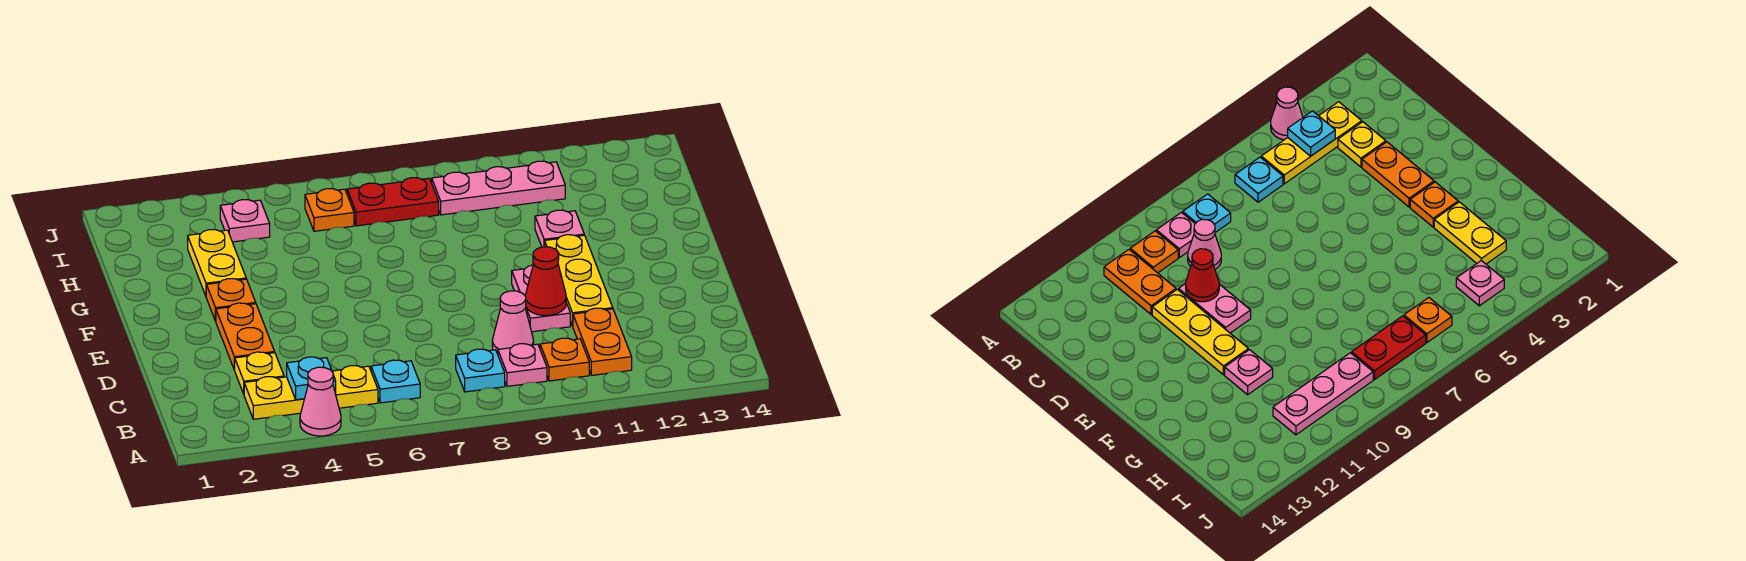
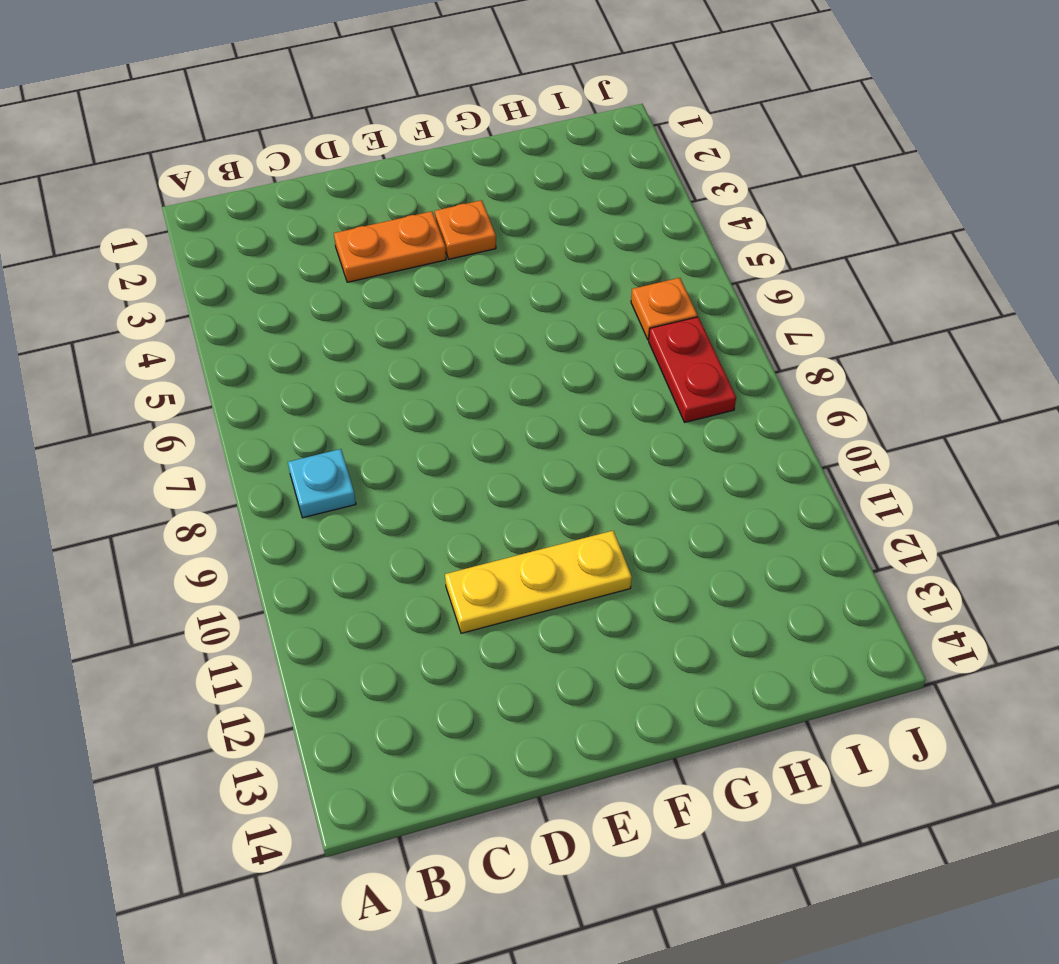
none -> pink 1x1 cone [300,367,341,436]
none -> yellow 1x3 plate [244,366,378,419]
none -> cyan 1x1 plate [371,360,420,403]

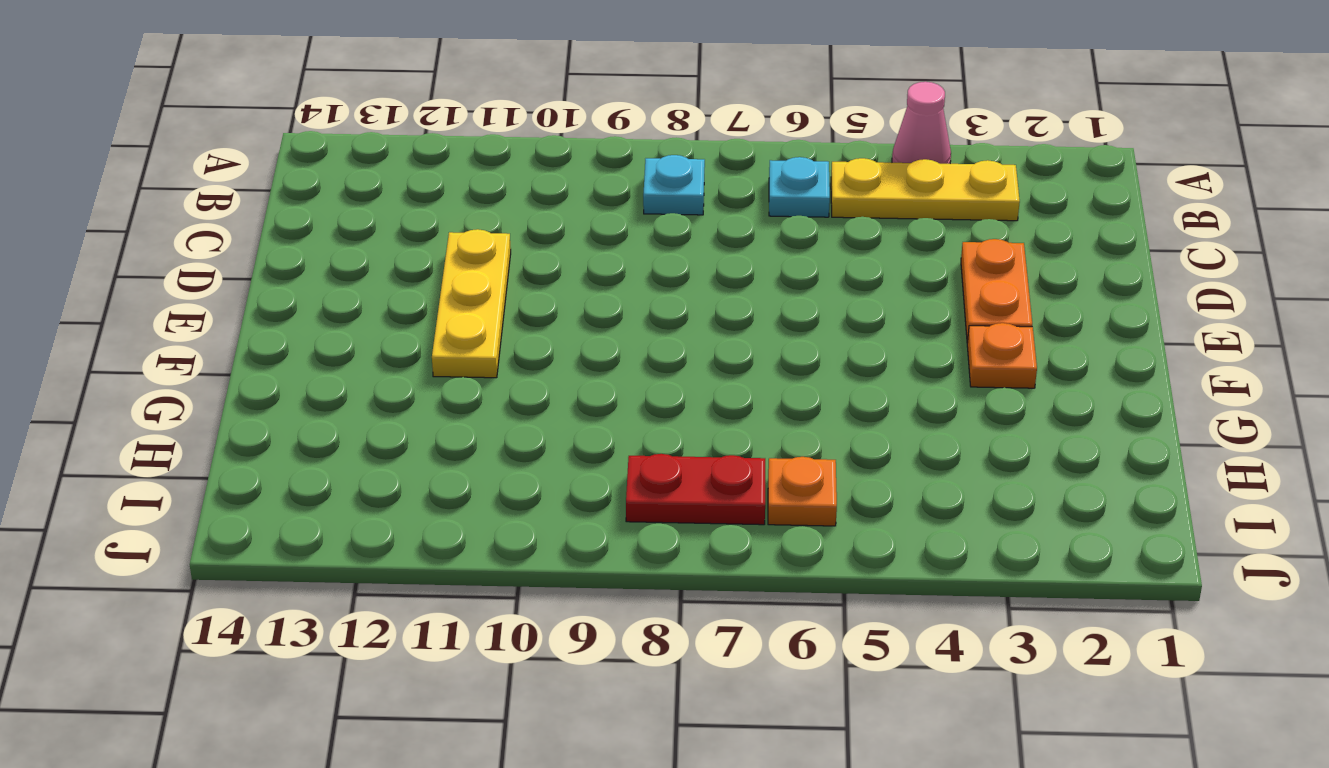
none -> pink 1x1 plate [498,344,547,386]
none -> orange 1x1 plate [540,338,589,381]
none -> orange 1x2 plate [573,308,632,375]

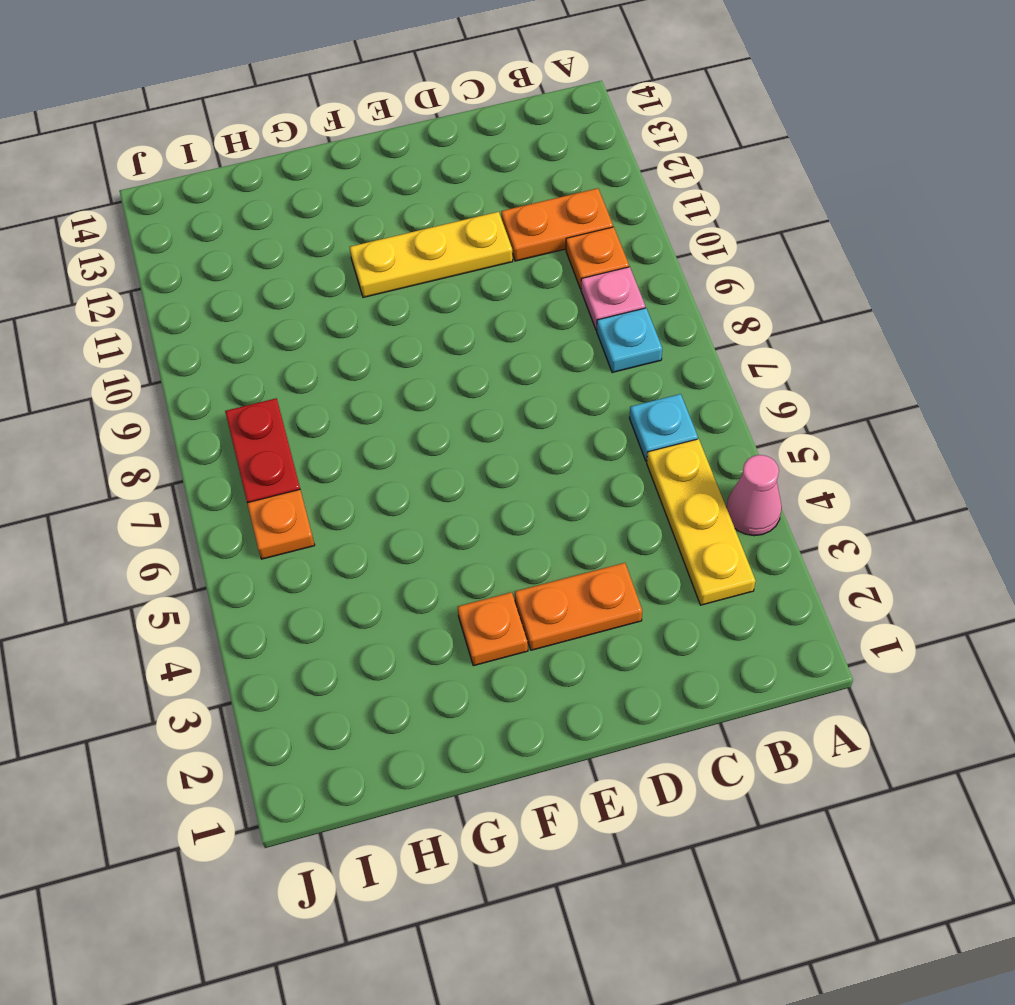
none -> yellow 1x1 plate [235,352,284,394]
none -> pink 1x1 cone [492,291,534,354]
none -> pink 1x2 plate [512,265,570,332]

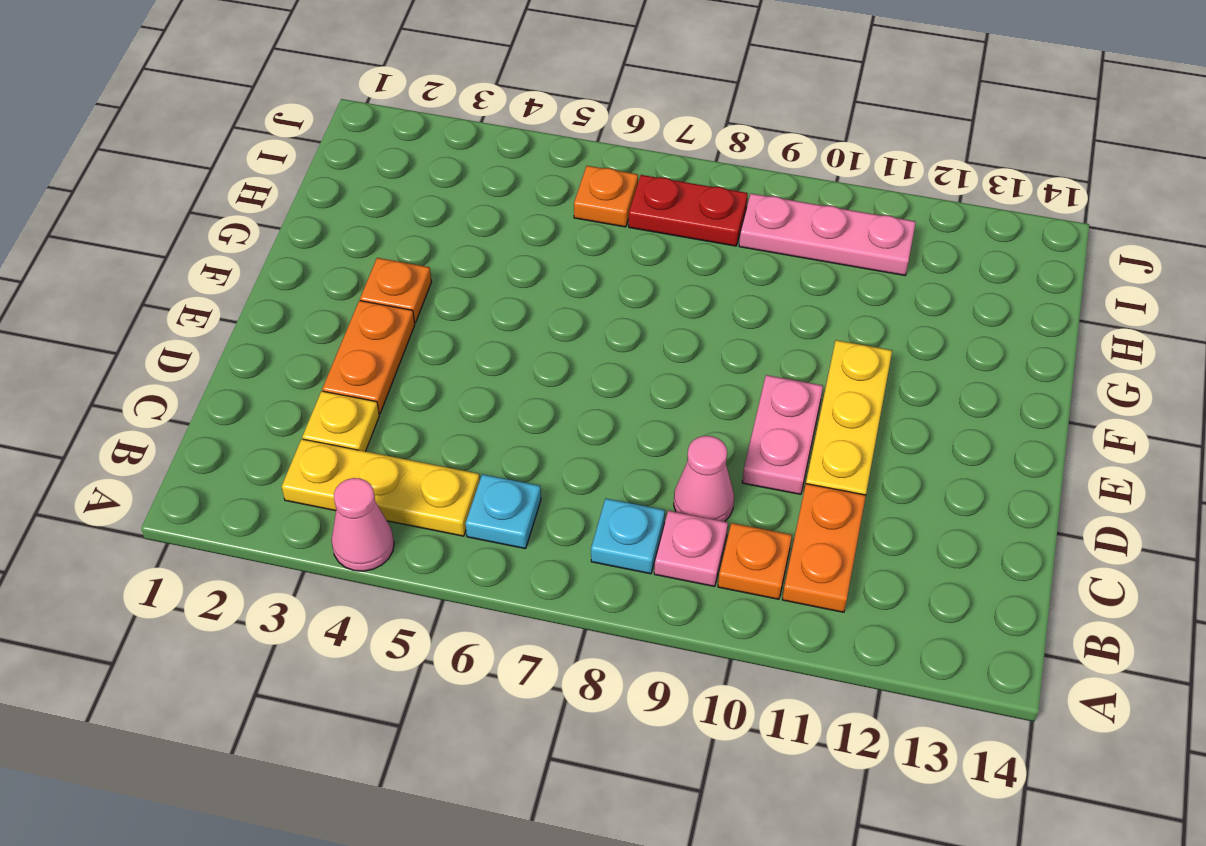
none -> yellow 1x2 plate [188,230,246,296]
none -> pink 1x1 plate [535,210,584,247]
none -> pink 1x1 plate [220,200,270,242]

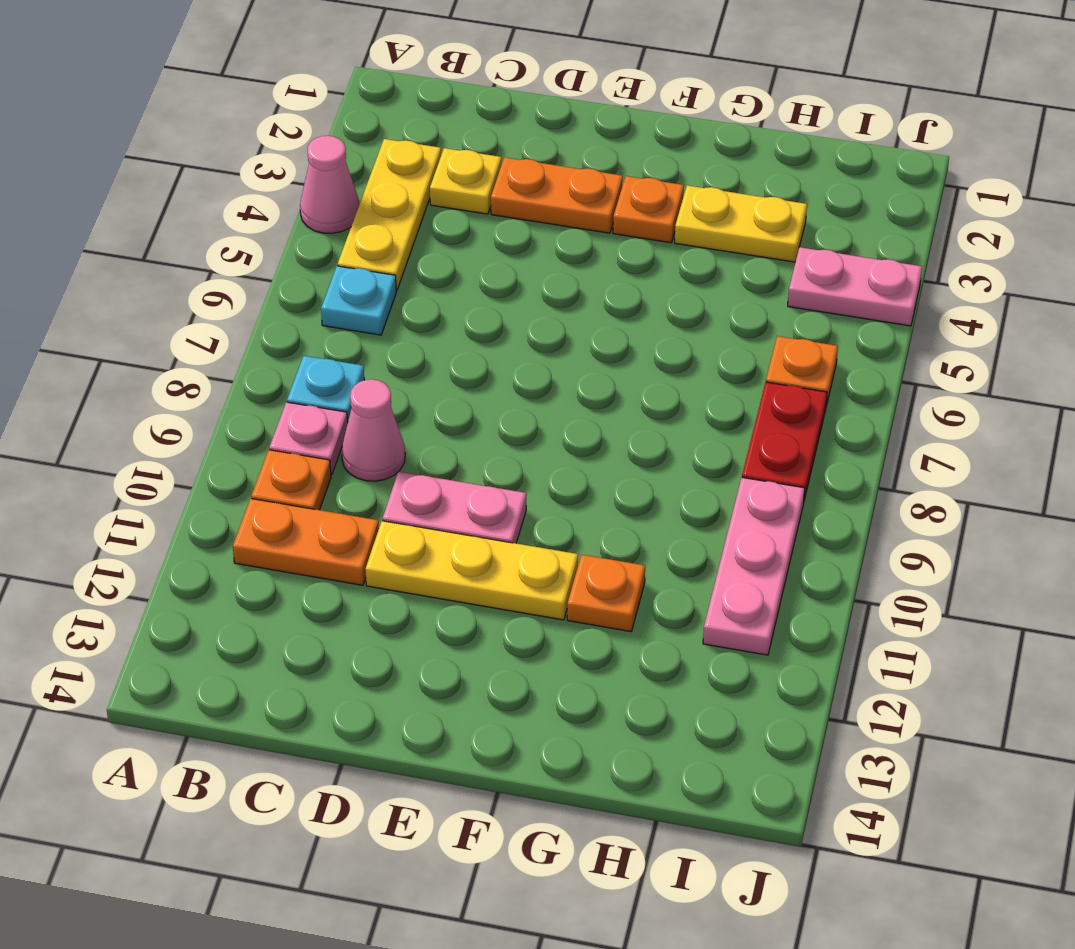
orange 1x1 plate [567,555,645,632] -> pink 1x1 plate [535,210,584,247]
pink 1x2 plate [788,247,922,326] -> pink 1x1 plate [220,200,270,242]
none -> cyan 1x1 plate [287,357,336,400]
none -> red 1x1 cone [525,247,566,316]

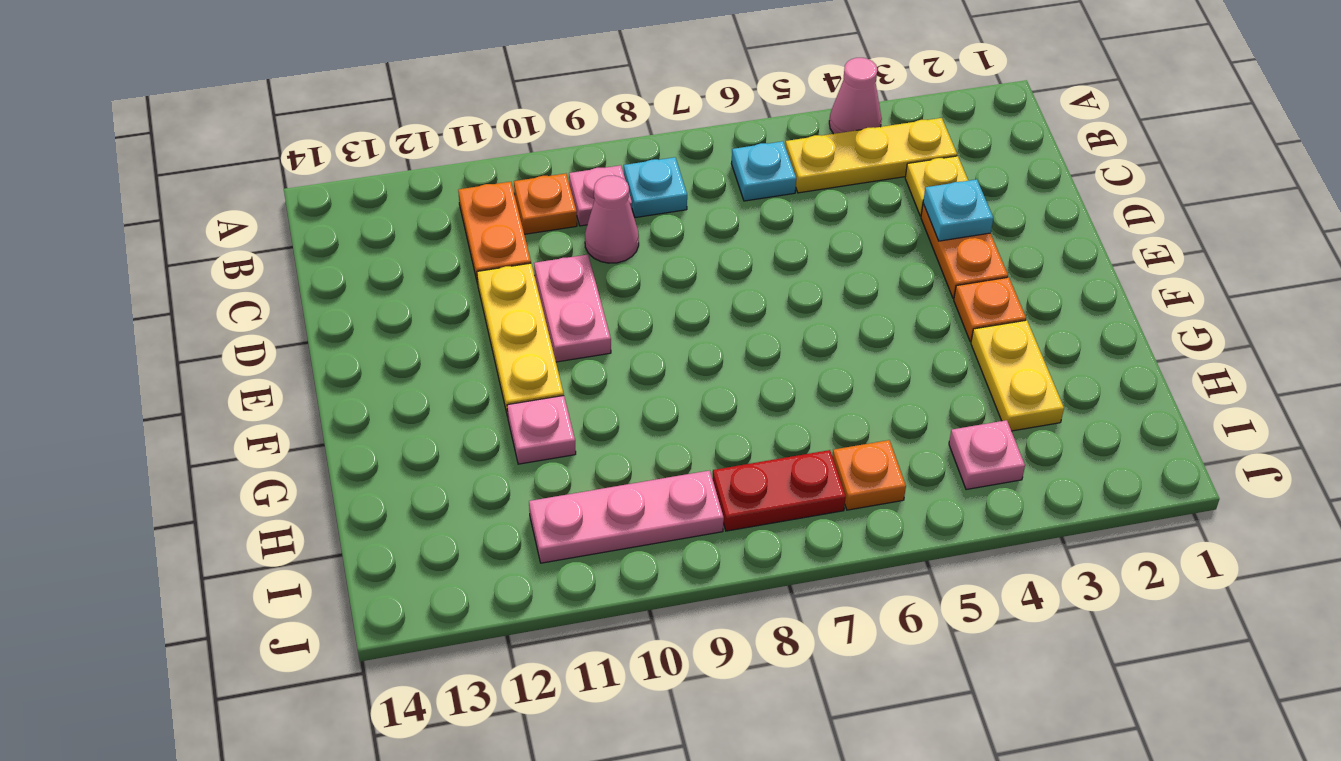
cyan 1x1 plate [923,179,993,241] -> cyan 1x1 plate moved to [287,357,336,400]
none -> red 1x1 cone [525,247,566,316]

